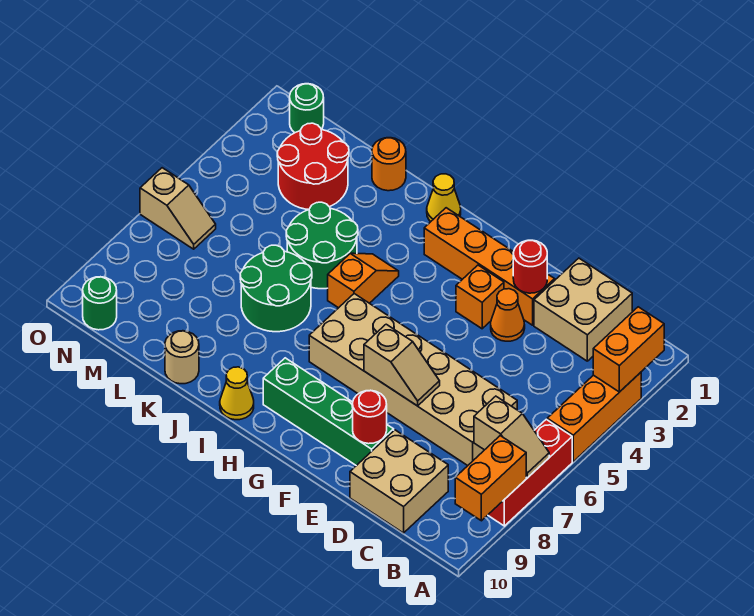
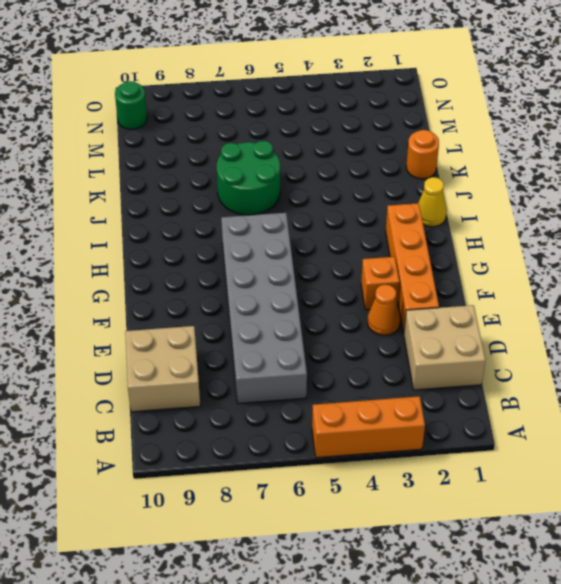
grey 2x6 brick [221,213,307,404] -> tan 2x6 brick [309,294,517,466]
none -> red 1x3 brick [488,419,572,526]
none -> green 1x4 brick [263,358,394,466]
none -> orange 1x2 slope [328,253,399,308]

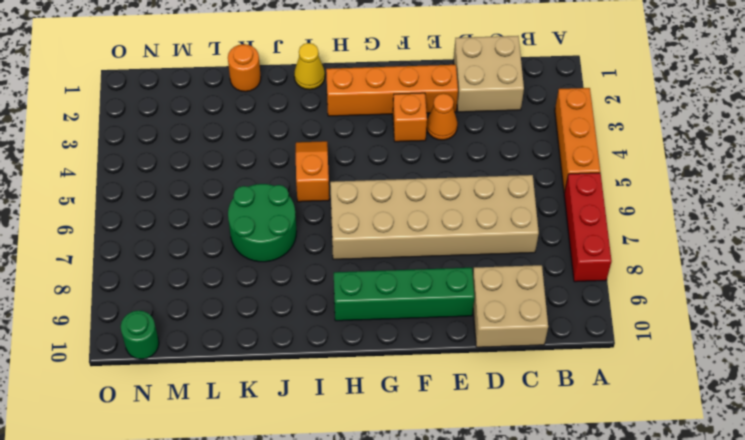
none -> yellow 1x1 cone [220,367,254,420]
none -> green 2x2 round brick [286,202,358,289]
none -> tan 1x1 round brick [165,331,199,384]

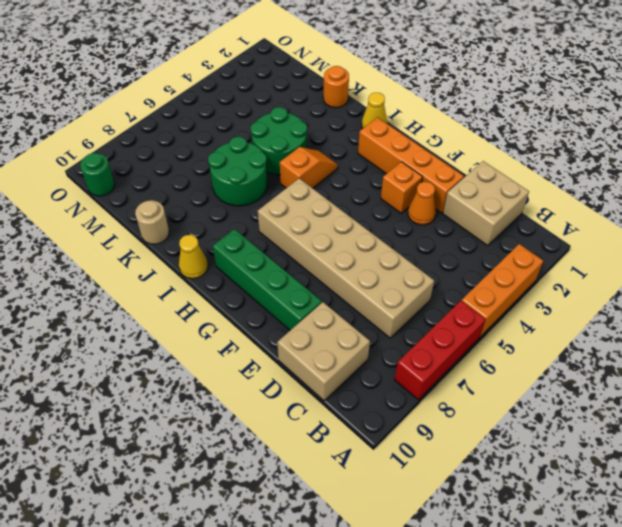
none -> red 2x2 round brick [277,123,349,210]
none -> green 1x1 round brick [290,84,324,133]
none -> tan 1x2 slope [140,168,216,249]

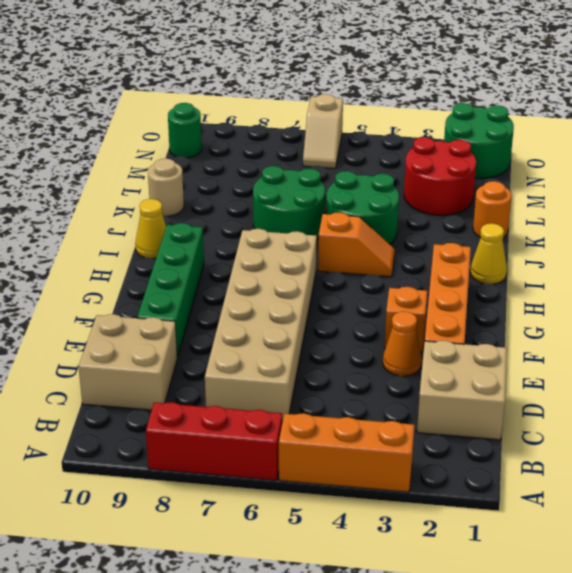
green 2x2 round brick [444,103,514,178] -> green 1x1 round brick [290,84,324,133]
none -> orange 1x2 brick [593,307,664,392]
none -> tan 1x2 slope [474,396,549,478]
none -> orange 1x2 brick [455,436,526,521]

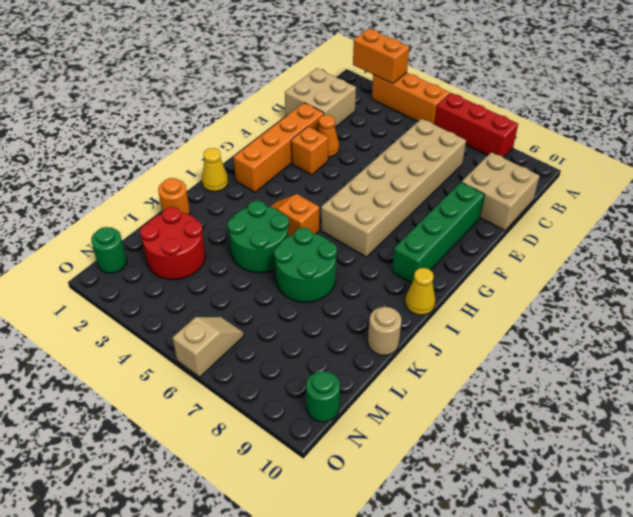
none -> tan 1x2 slope [474,396,549,478]
none -> orange 1x2 brick [455,436,526,521]
none -> red 1x1 round brick [513,240,547,293]

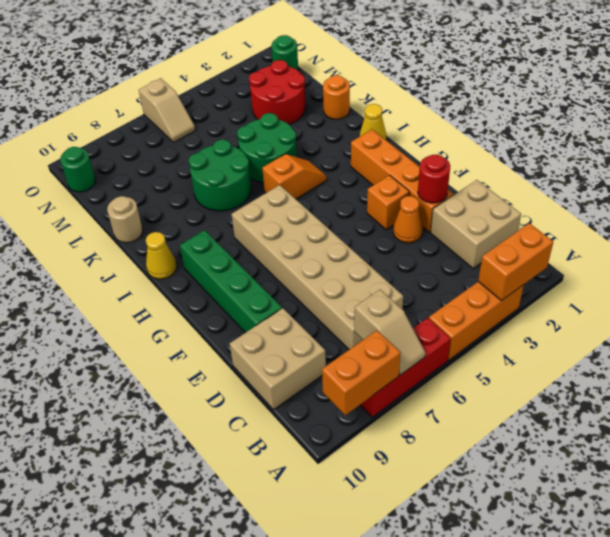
none -> tan 1x2 slope [364,324,440,406]
none -> red 1x1 round brick [353,390,387,444]

